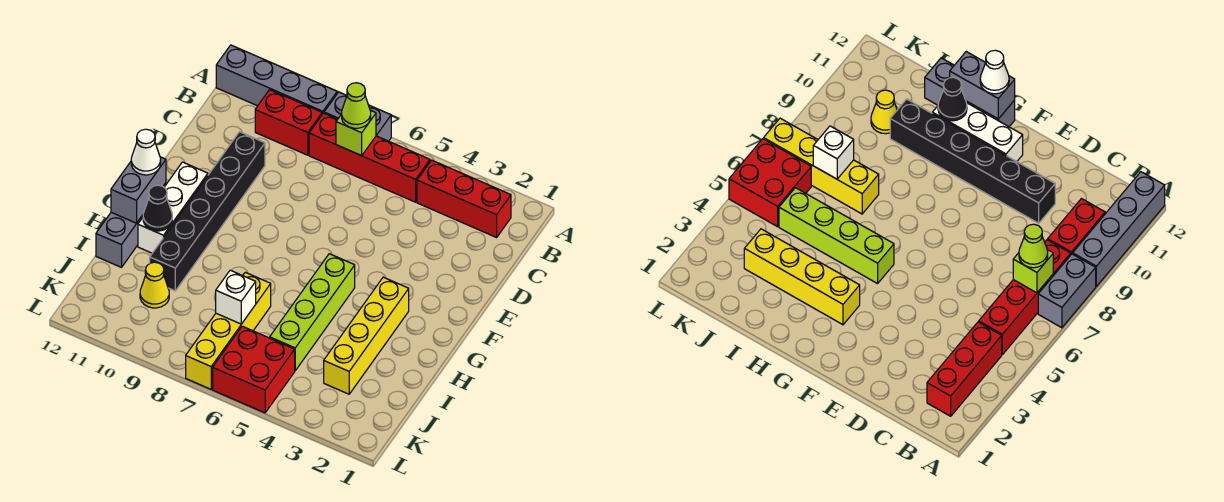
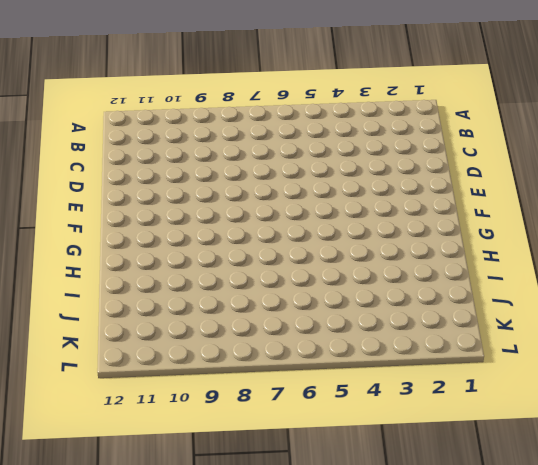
none -> grey 1x2 brick [324,92,391,141]
none -> grey 1x4 brick [216,45,337,114]
none -> red 1x3 brick [417,160,511,237]

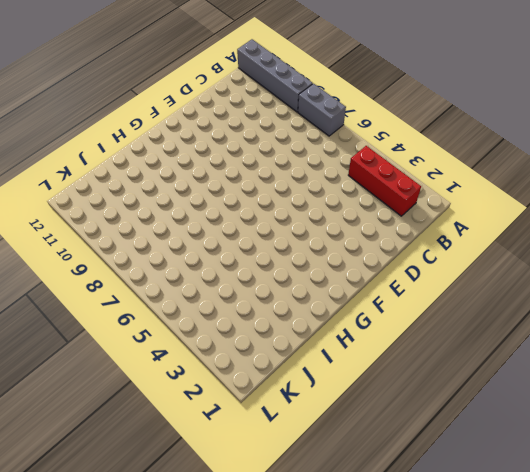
none -> red 1x4 brick [309,113,430,202]
none -> red 1x2 brick [255,90,322,155]
none -> black 1x6 brick [150,132,265,291]

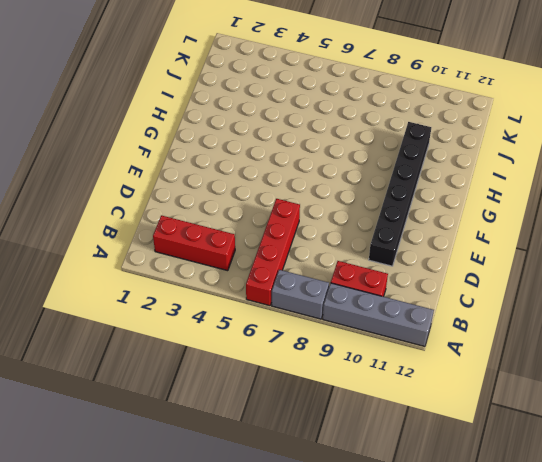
red 1x4 brick [246,199,300,306] -> red 1x4 brick turned to [309,113,430,202]
none -> white 1x3 brick [138,162,208,253]
none -> yellow 1x4 brick [324,277,409,394]
none -> lime 1x4 brick [270,254,355,371]

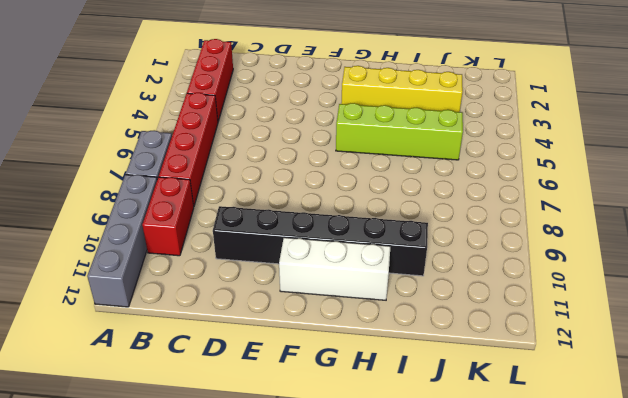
none -> grey 1x3 brick [96,183,166,267]
none -> yellow 1x4 brick [186,272,271,389]
none -> yellow 1x1 cone [140,262,169,308]

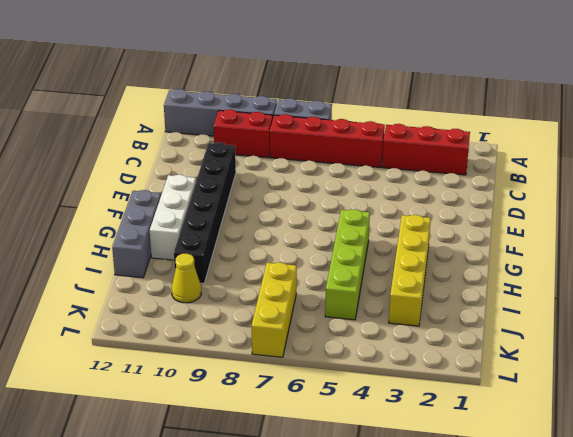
yellow 1x3 brick [252,263,297,357] -> yellow 1x4 brick [186,272,271,389]
none -> red 2x2 brick [213,326,295,413]
none -> lime 1x1 brick [336,110,376,156]
none -> grey 1x2 brick [111,157,166,223]

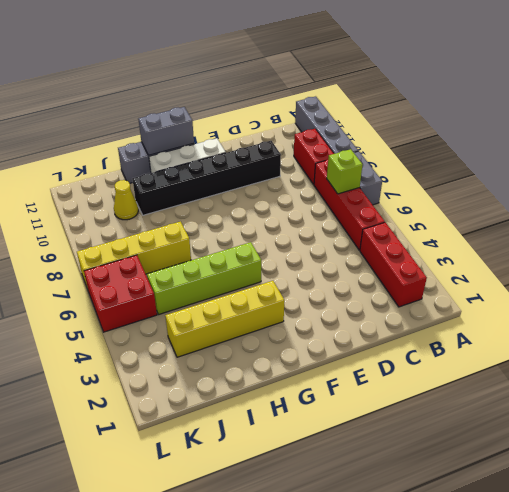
none -> black 1x1 cone [143,185,172,231]
none -> white 1x1 brick [216,270,256,324]
none -> lime 1x1 cone [342,83,371,128]

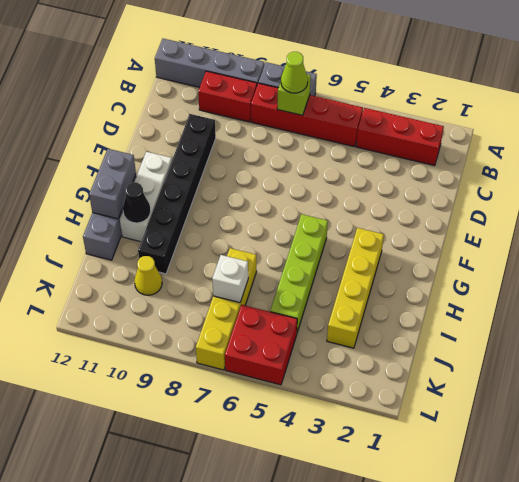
none -> white 1x1 cone [131,129,161,175]

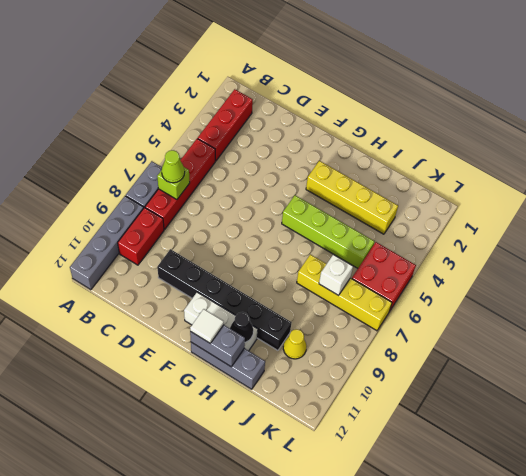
white 1x1 tile [190,309,224,343] -> white 1x1 cone [131,129,161,175]

